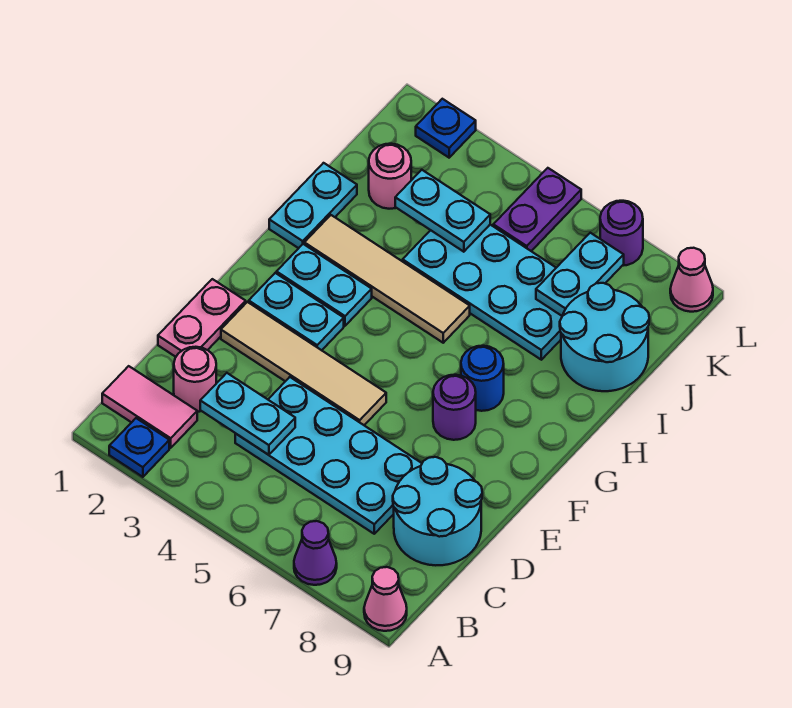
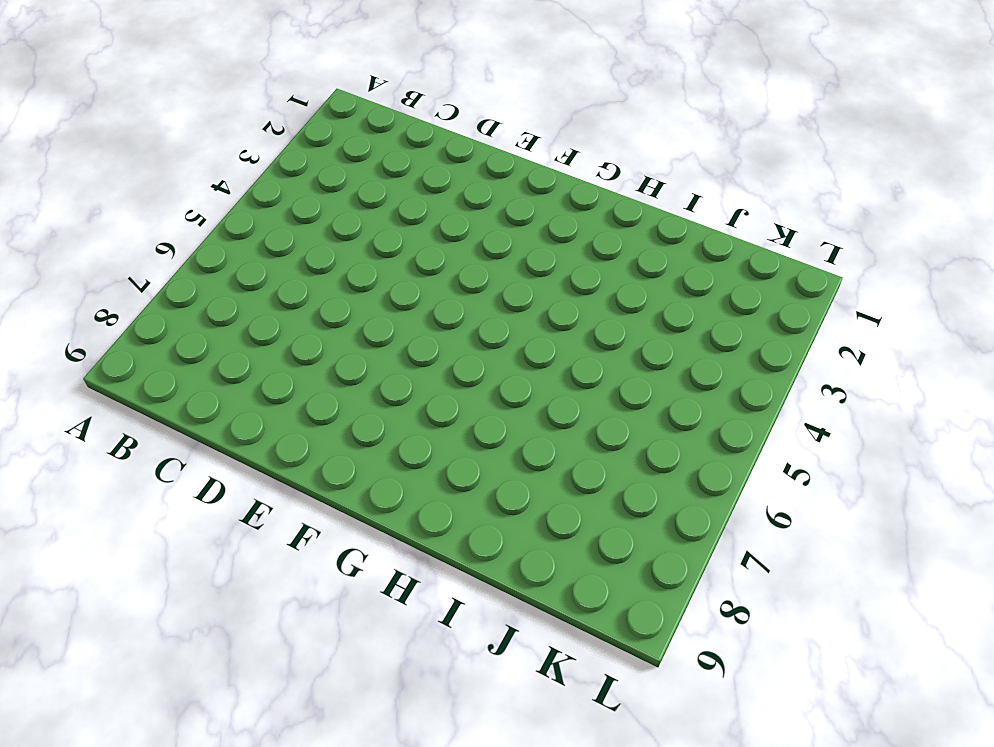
none -> blue 1x1 plate [109,418,169,477]
none -> purple 1x1 cone [294,521,337,585]
none -> pink 1x1 cone [364,567,407,631]

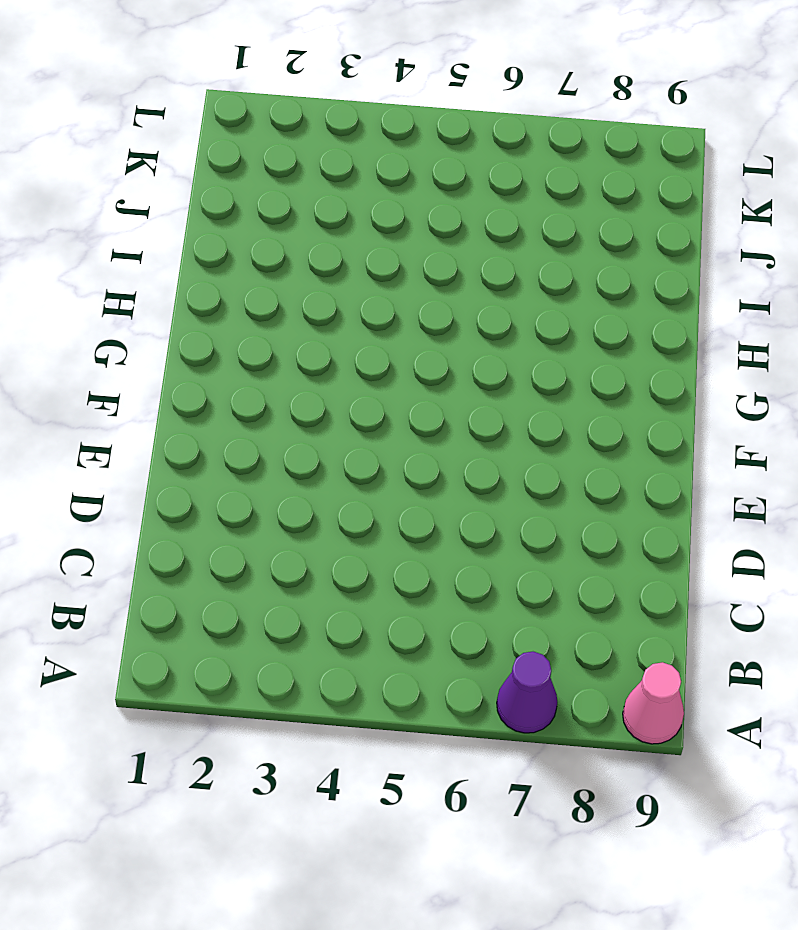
none -> blue 1x1 plate [109,418,169,477]
none -> pink 1x2 tile [102,366,197,448]
none -> pink 1x1 round brick [174,347,216,412]

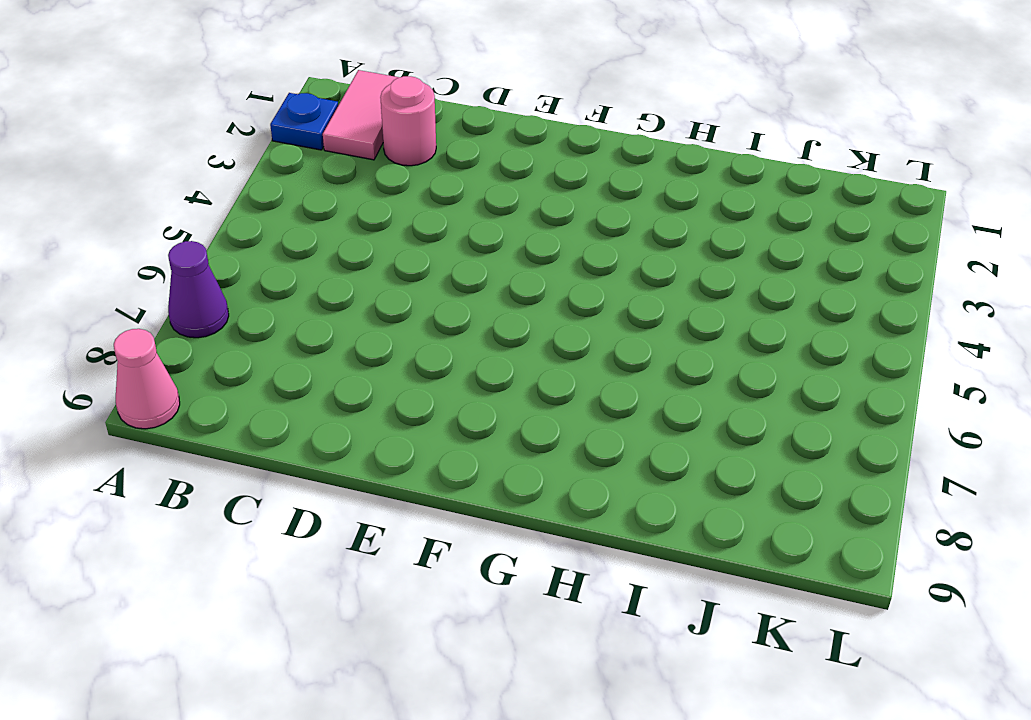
none -> cyan 2x4 plate [235,377,422,534]
none -> cyan 2x2 round brick [393,457,482,565]
none -> pink 1x2 plate [158,279,246,357]

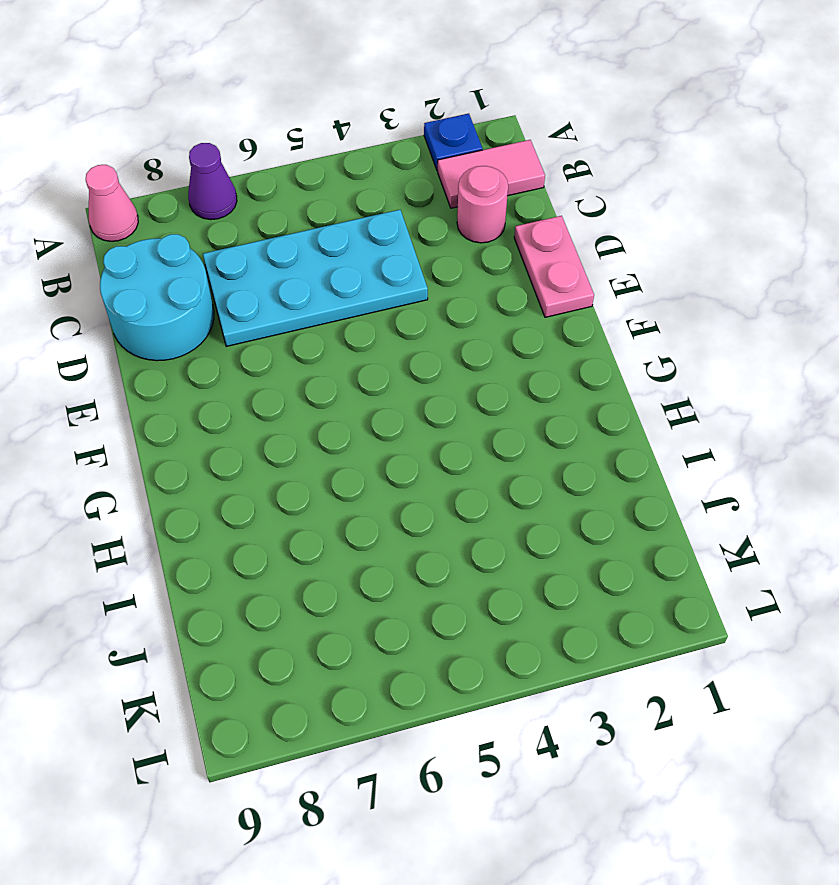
none -> tan 1x4 tile [221,302,386,425]
none -> cyan 1x2 plate [249,273,344,350]
none -> purple 1x1 round brick [433,375,476,440]

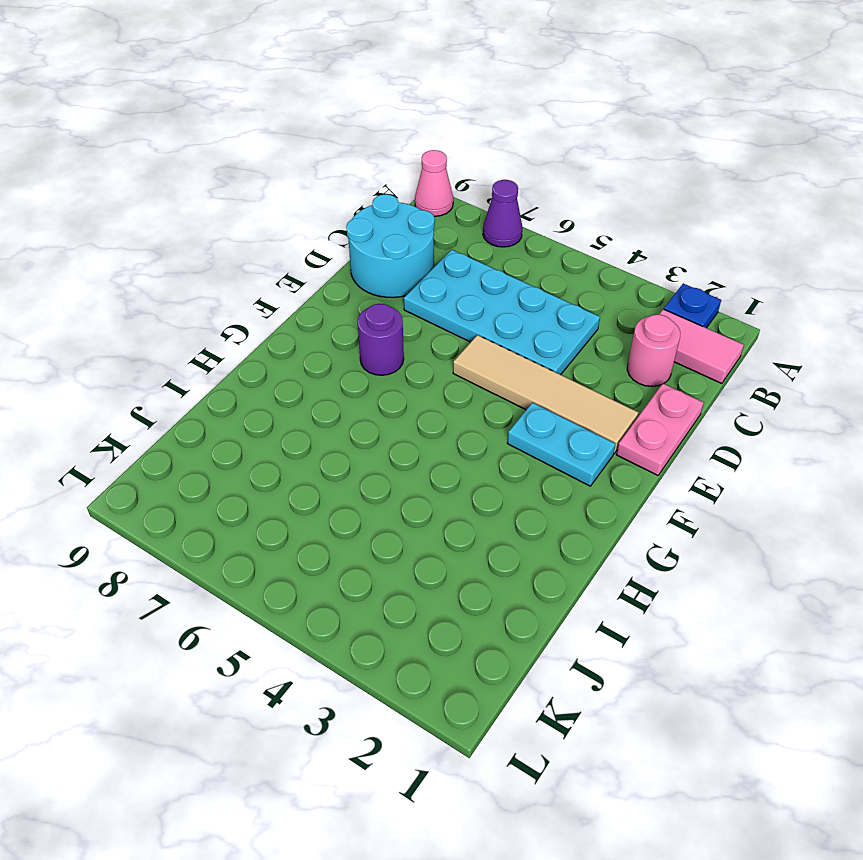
none -> cyan 1x2 plate [277,244,372,326]
none -> blue 1x1 round brick [461,346,504,411]
none -> cyan 1x2 plate [269,163,357,248]

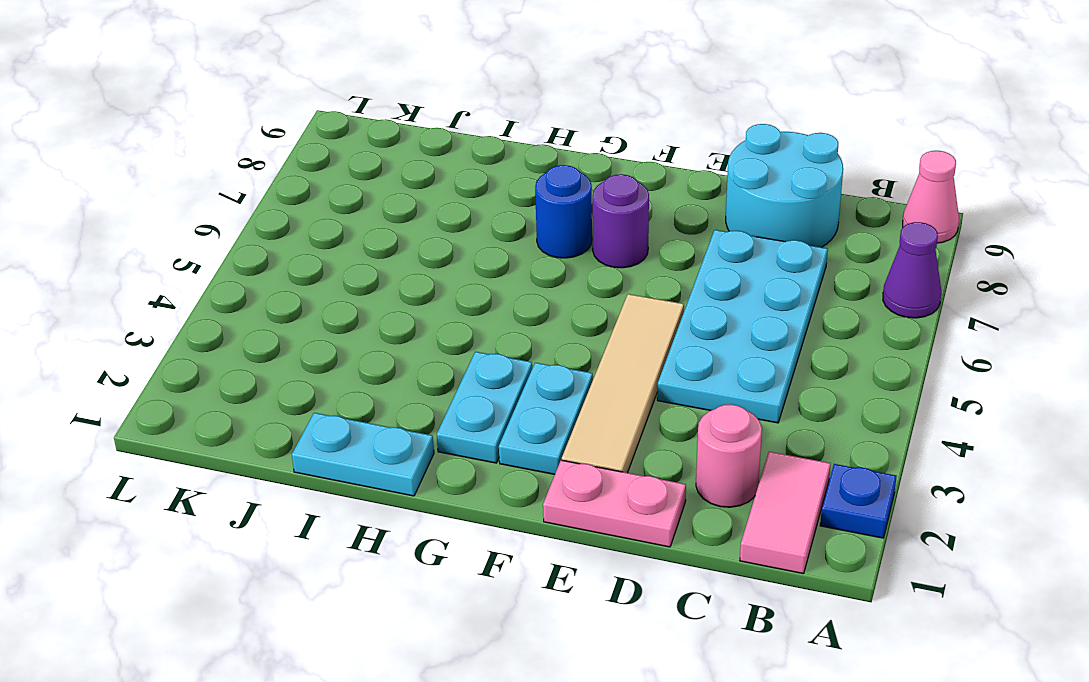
none -> tan 1x4 tile [304,215,470,343]
none -> cyan 2x4 plate [403,225,562,360]
none -> cyan 2x2 round brick [560,283,649,391]

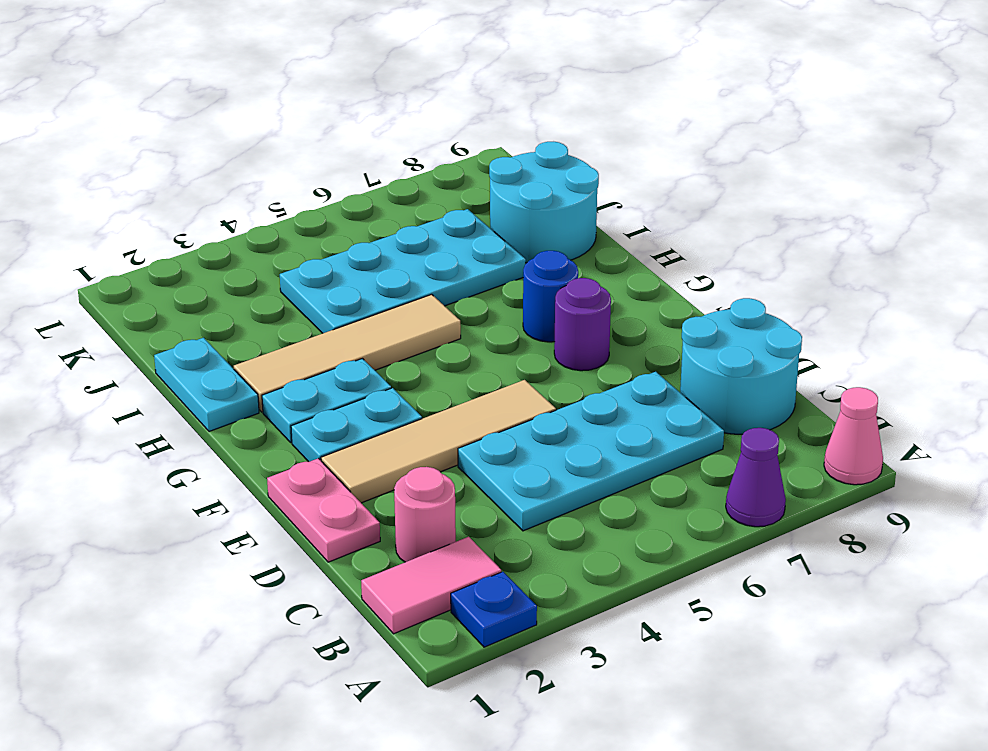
none -> pink 1x1 round brick [369,144,411,209]
none -> purple 1x2 plate [493,168,581,251]
none -> blue 1x1 plate [416,99,476,158]

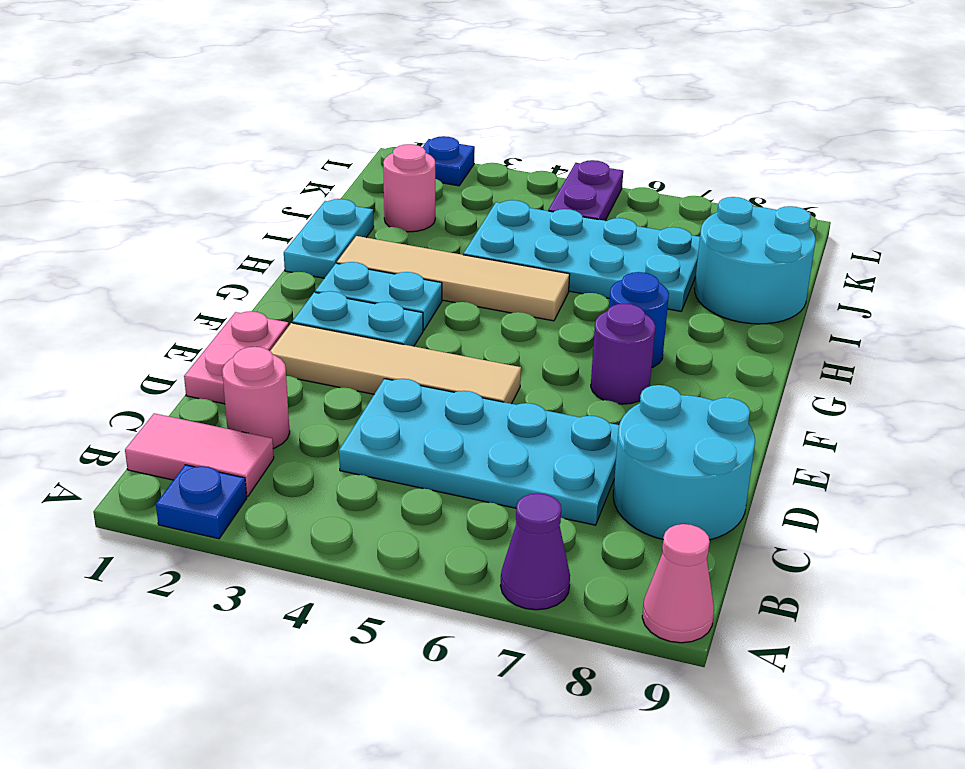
none -> purple 1x1 round brick [600,201,643,266]
none -> pink 1x1 cone [670,248,713,312]
none -> cyan 1x2 plate [200,373,295,455]

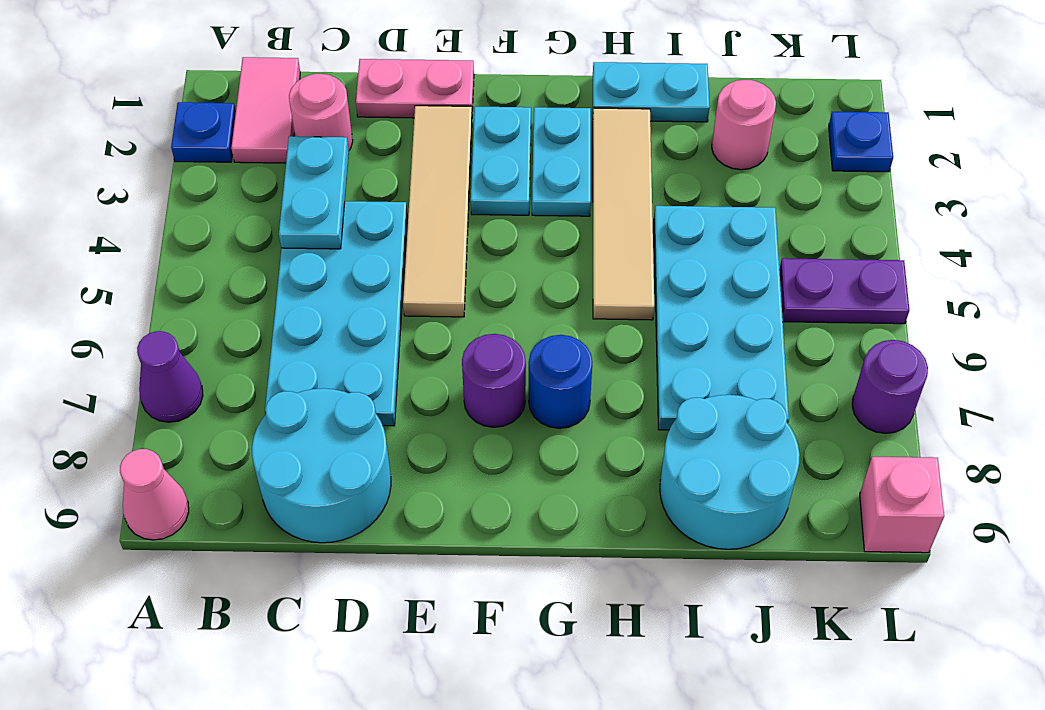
pink 1x1 brick [860,457,944,553] -> pink 1x1 cone [670,248,713,312]
none -> cyan 1x2 plate [395,170,490,252]
none -> cyan 1x2 plate [536,233,624,316]

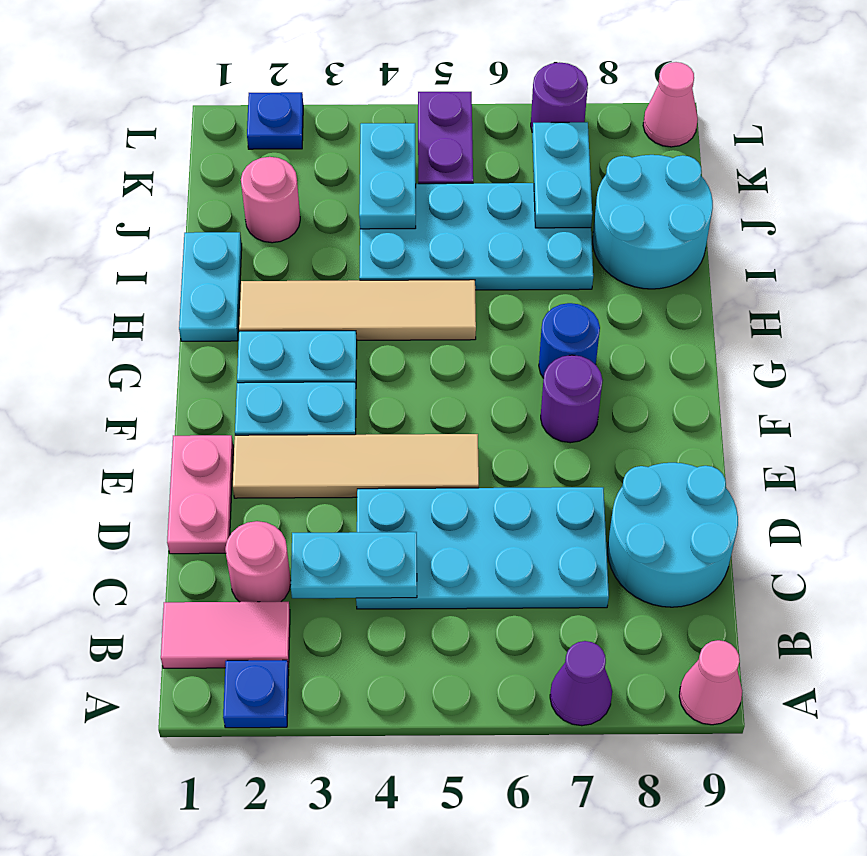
cyan 1x2 plate [359,123,416,229] -> cyan 1x2 plate turned to [395,170,490,252]

